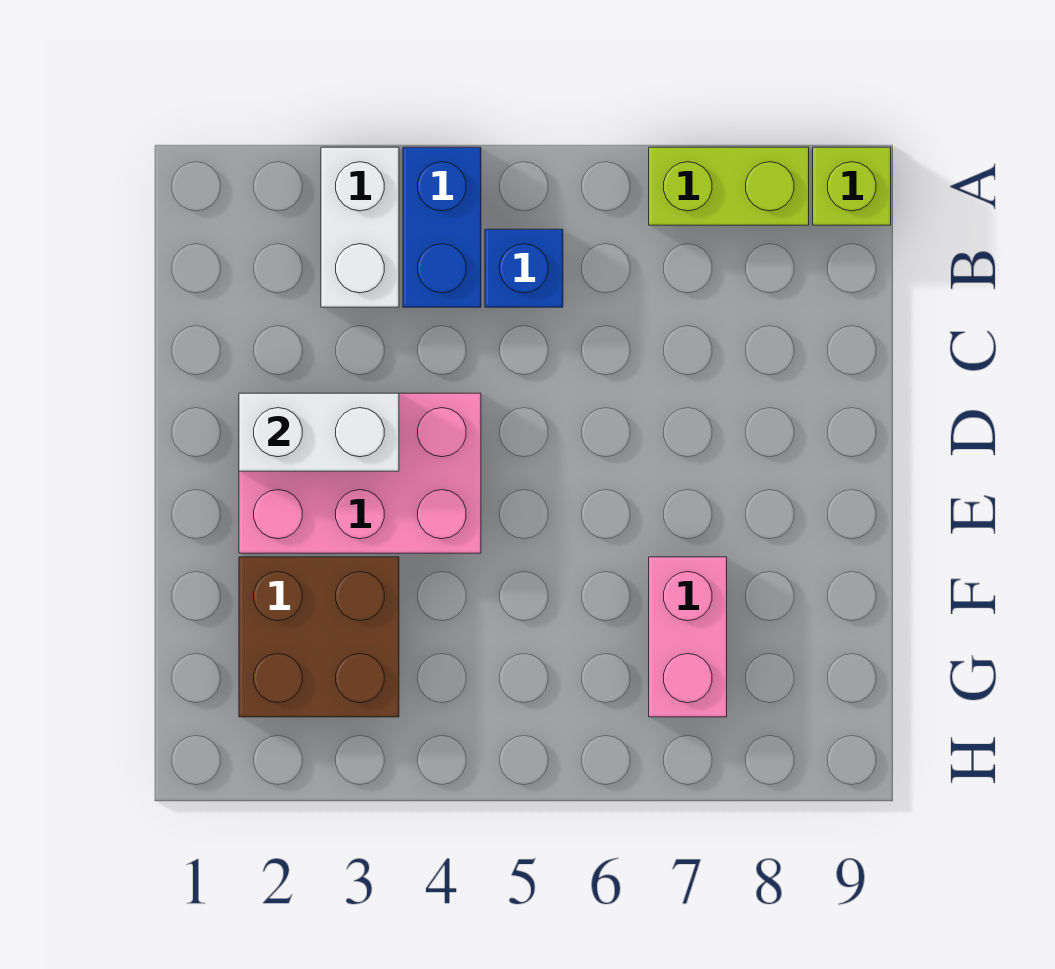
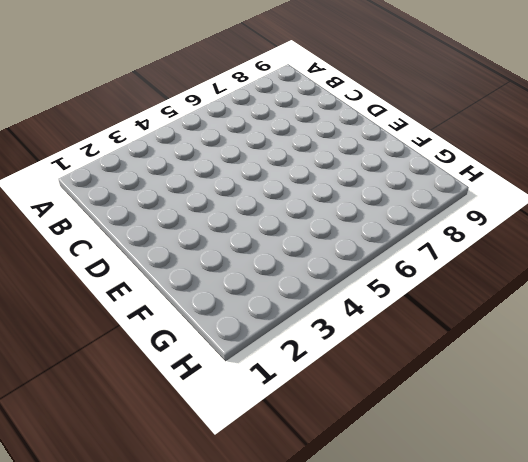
none -> white 1x2 brick [321,147,399,307]
none -> blue 1x2 brick [403,147,481,307]

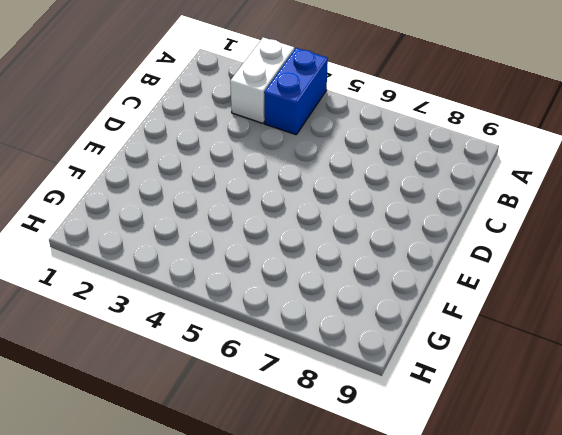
none -> lime 1x2 brick [649,147,809,225]
none -> lime 1x1 brick [813,147,891,225]

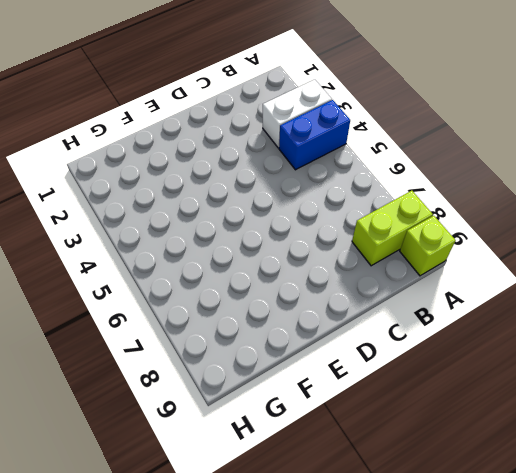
lime 1x2 brick [352,191,433,266] -> lime 1x2 brick turned to [649,147,809,225]
none -> blue 1x1 brick [485,229,563,307]
none -> pink 2x3 brick [239,393,481,553]

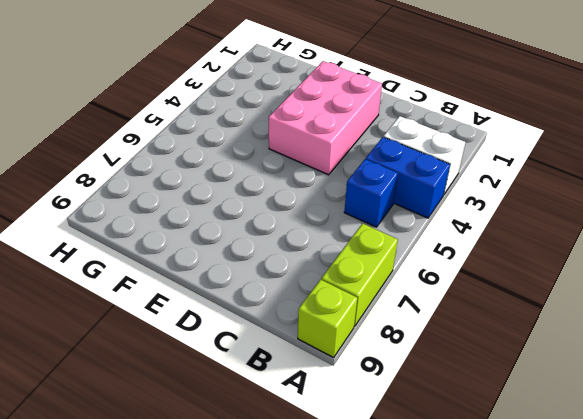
none -> brown 2x2 brick [239,557,399,717]
none -> pink 1x2 brick [649,557,727,717]

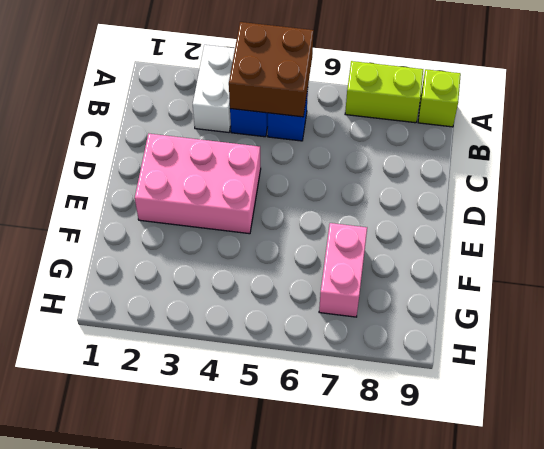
brown 2x2 brick [229,22,314,117] -> brown 2x2 brick moved to [239,557,399,717]
none -> white 1x2 brick [239,393,399,471]

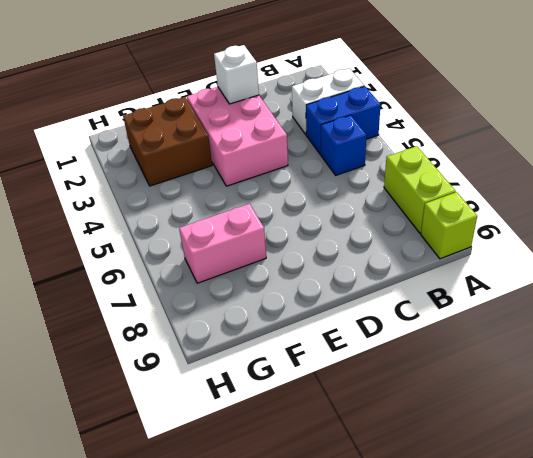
white 1x1 brick [214,45,259,104] -> white 1x2 brick [239,393,399,471]

